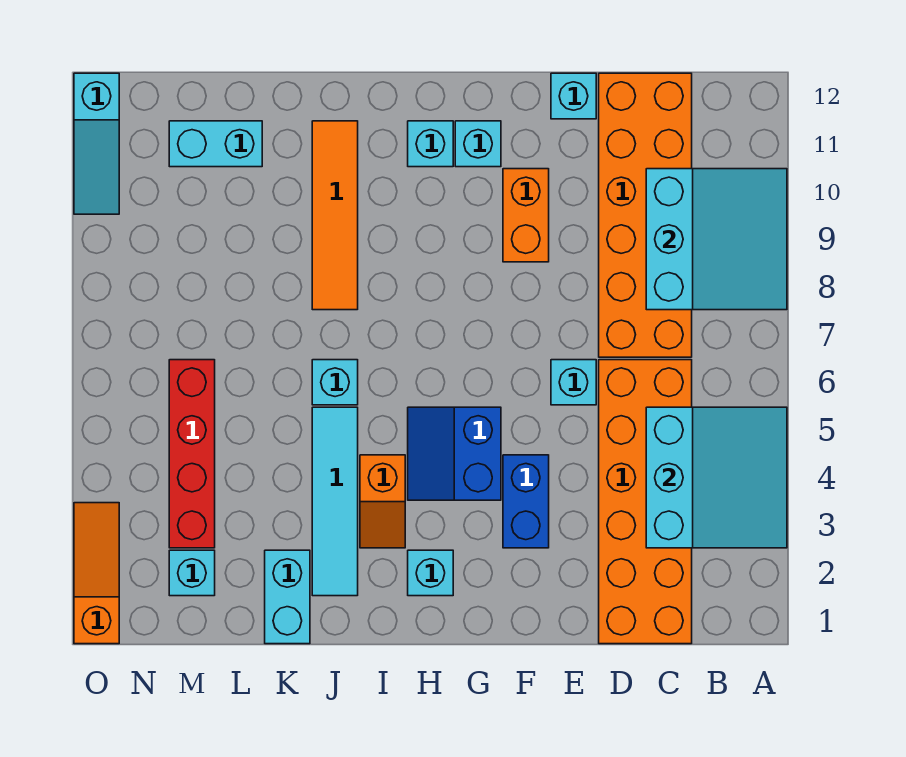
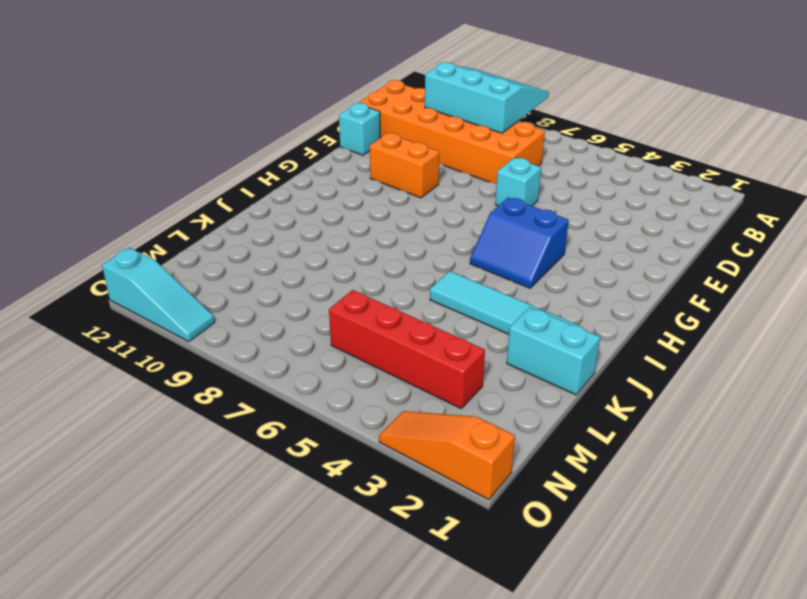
none -> orange 2x6 brick [599,360,692,644]
none -> blue 1x2 brick [503,455,549,548]
none -> cyan 1x1 brick [455,121,501,167]

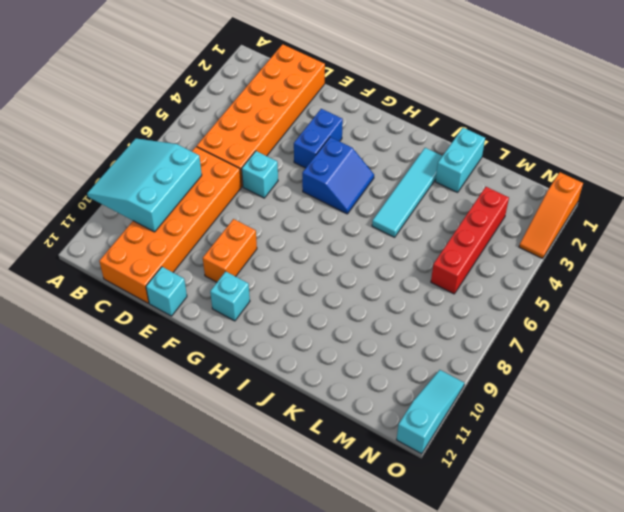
none -> cyan 1x1 brick [408,550,453,596]
none -> cyan 1x1 brick [408,121,453,167]
none -> orange 1x2 slope [360,455,405,548]

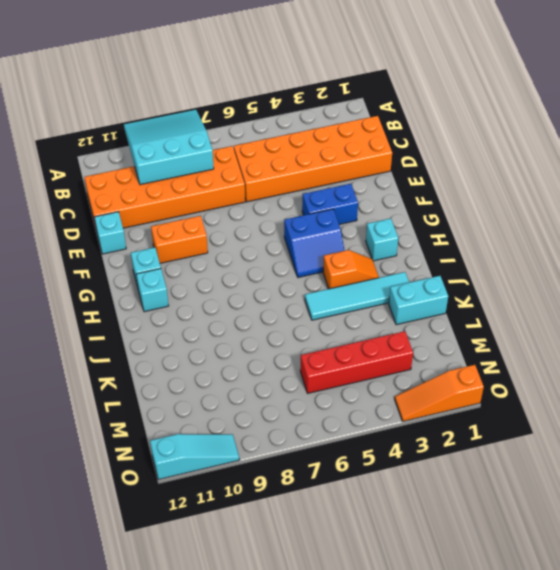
none -> cyan 1x1 brick [551,360,596,405]
none -> cyan 1x1 brick [312,360,358,405]
none -> orange 1x4 tile [312,121,358,310]

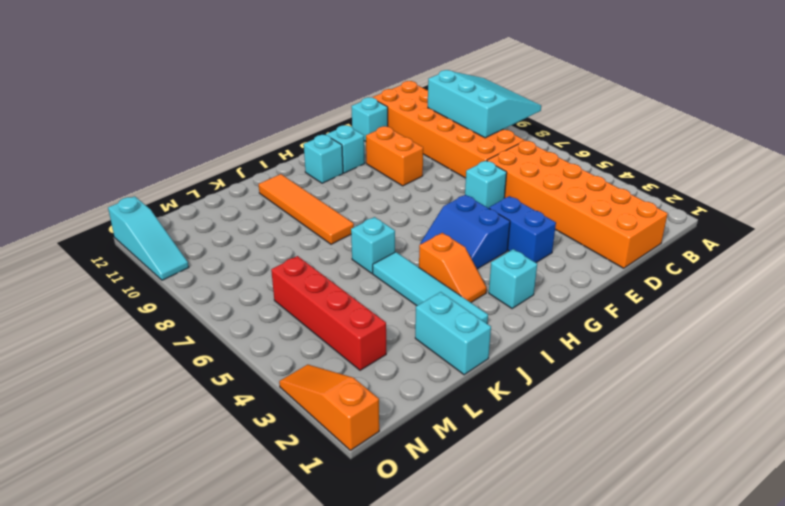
none -> cyan 1x2 brick [169,121,262,167]
none -> cyan 1x1 brick [169,550,215,596]
none -> cyan 3x3 slope [646,407,787,548]

